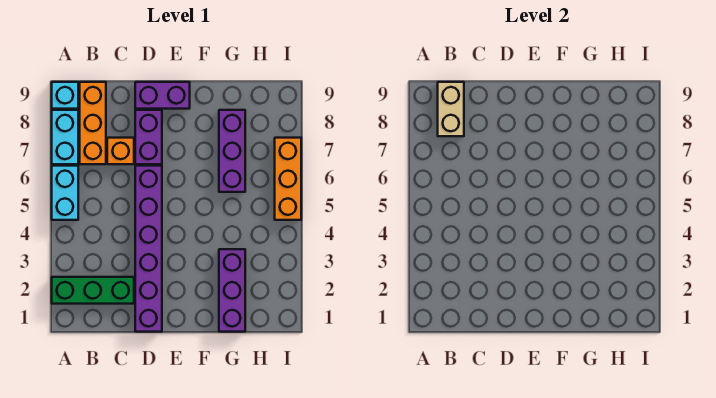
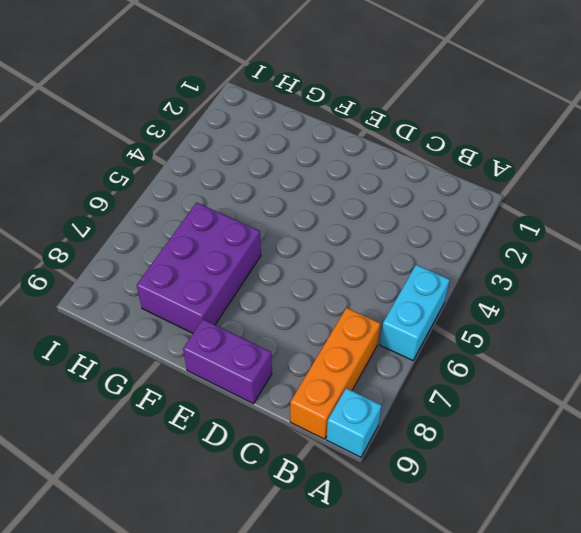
purple 2x3 brick [137,203,261,333] -> purple 1x3 brick [219,110,245,192]
none -> green 1x3 brick [52,277,134,304]
none -> cyan 1x2 brick [52,110,78,164]
none -> orange 1x1 brick [107,138,134,164]

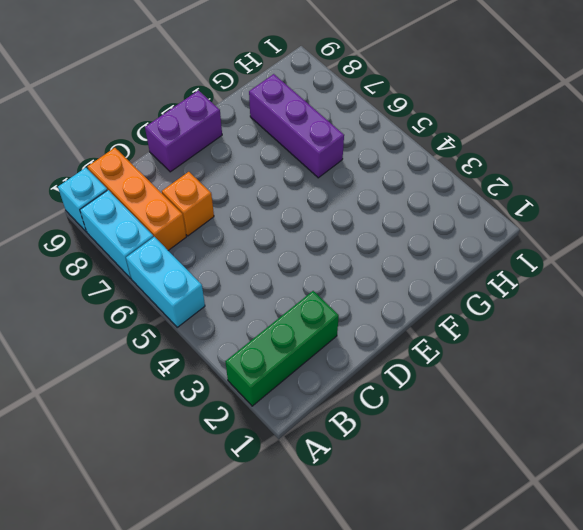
none -> purple 1x6 brick [135,166,162,332]
none -> purple 1x2 brick [135,110,162,164]
none -> purple 1x3 brick [219,249,245,332]

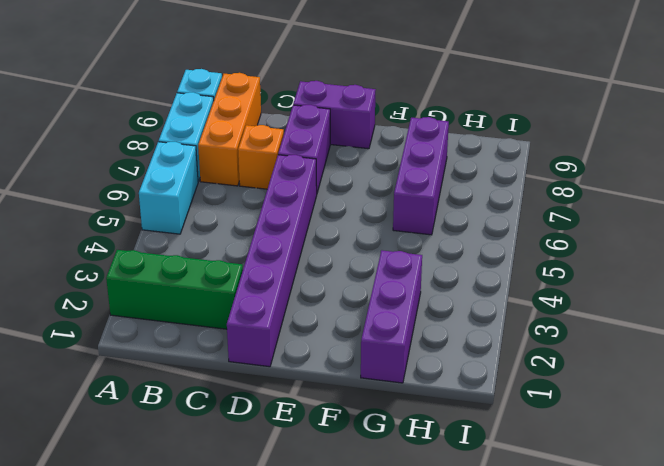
none -> orange 1x3 brick [275,138,301,220]
none -> tan 1x2 brick [438,82,464,136]

